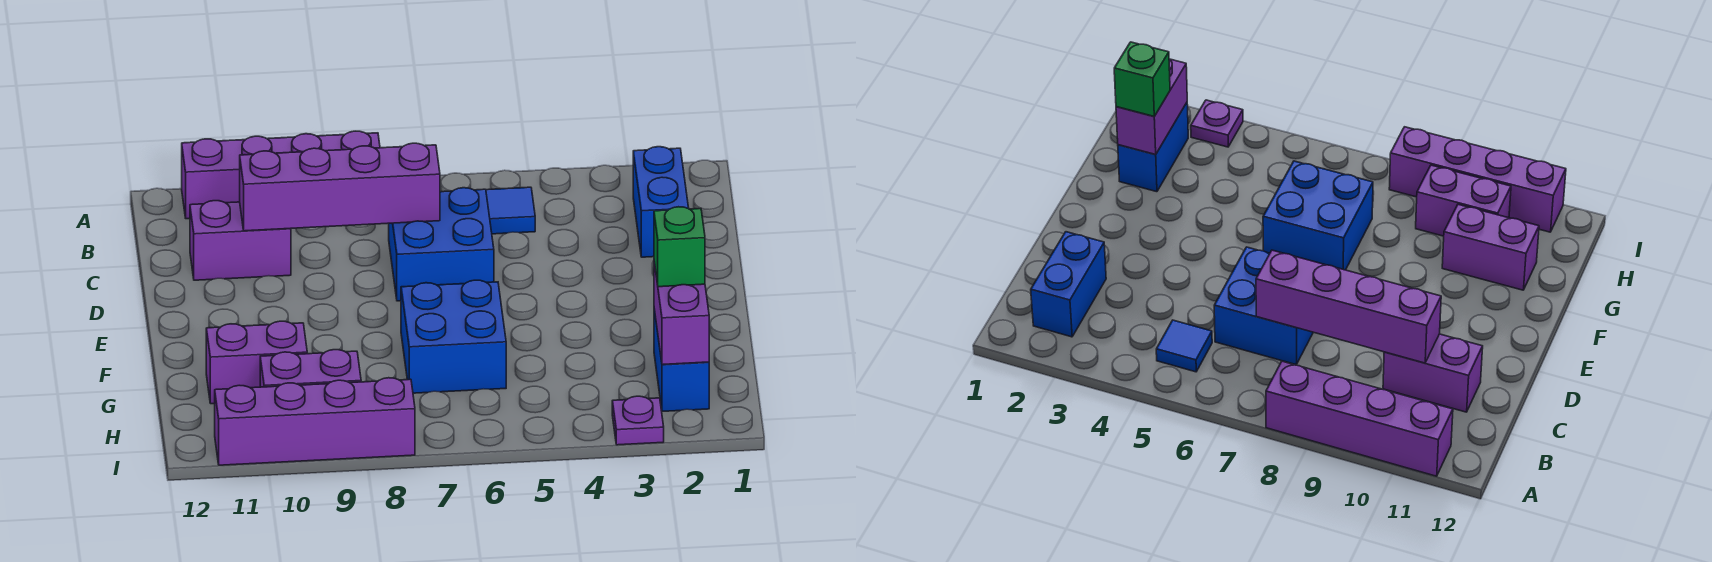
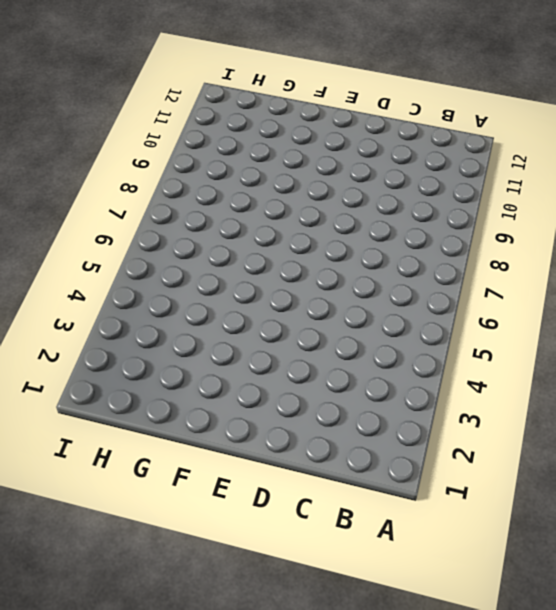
none -> purple 1x4 brick [182,131,380,219]
none -> blue 1x2 brick [633,147,689,257]
none -> blue 1x1 tile [486,187,535,234]

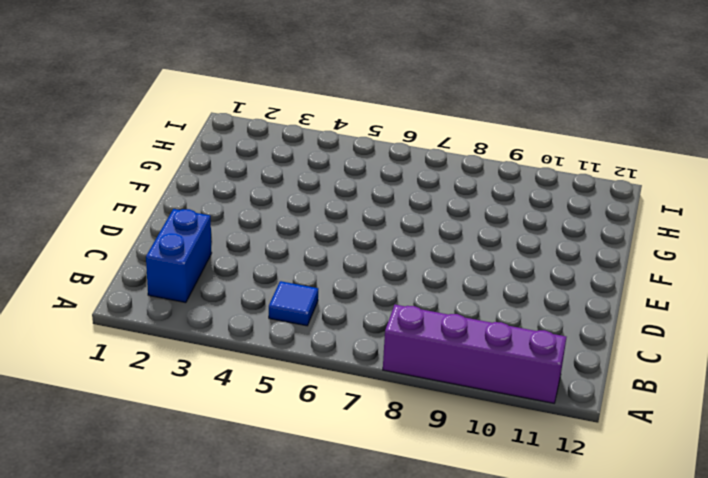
none -> blue 2x2 brick [389,188,494,301]
none -> purple 1x2 brick [190,201,291,280]
none -> blue 2x2 brick [401,280,506,393]

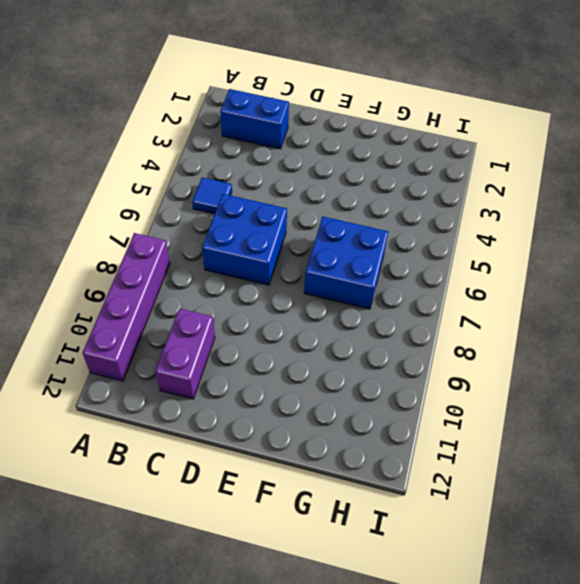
none -> blue 1x2 brick [654,309,709,411]
none -> purple 1x2 brick [206,321,307,404]
none -> purple 1x2 brick [260,350,361,387]

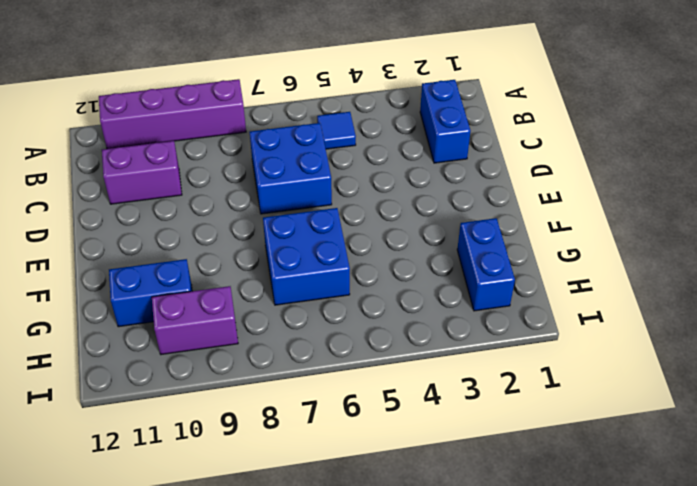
blue 1x2 brick [109,259,192,327] -> purple 1x2 brick [206,321,307,404]
none -> purple 1x1 plate [612,396,664,445]
none -> purple 1x4 brick [215,378,415,465]
none -> purple 1x4 brick [240,143,440,231]

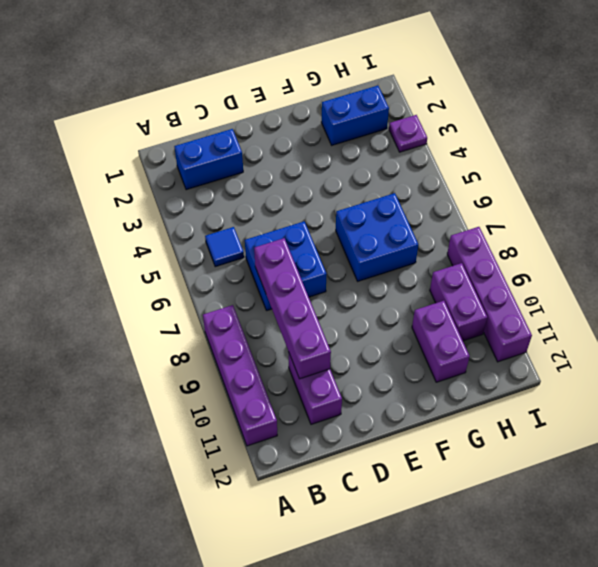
none -> purple 1x2 brick [654,262,709,365]
none -> green 1x1 brick [654,207,705,287]

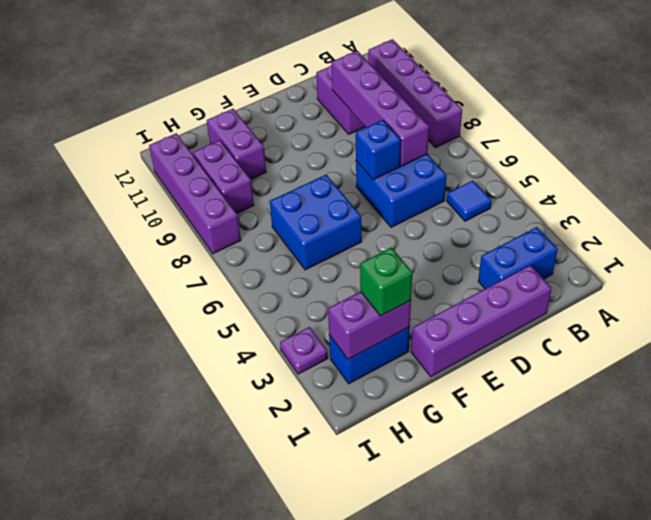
purple 1x4 brick [411,265,552,377] -> none
blue 1x1 brick [356,120,401,180] -> none

